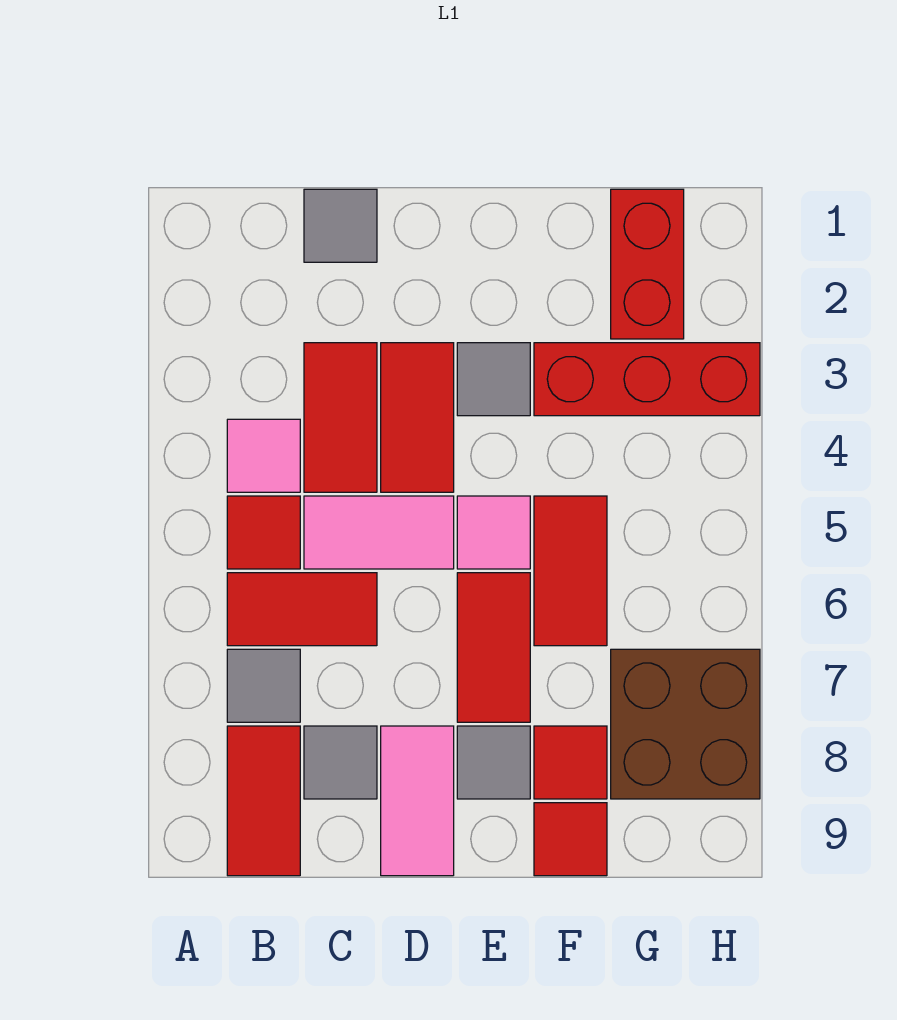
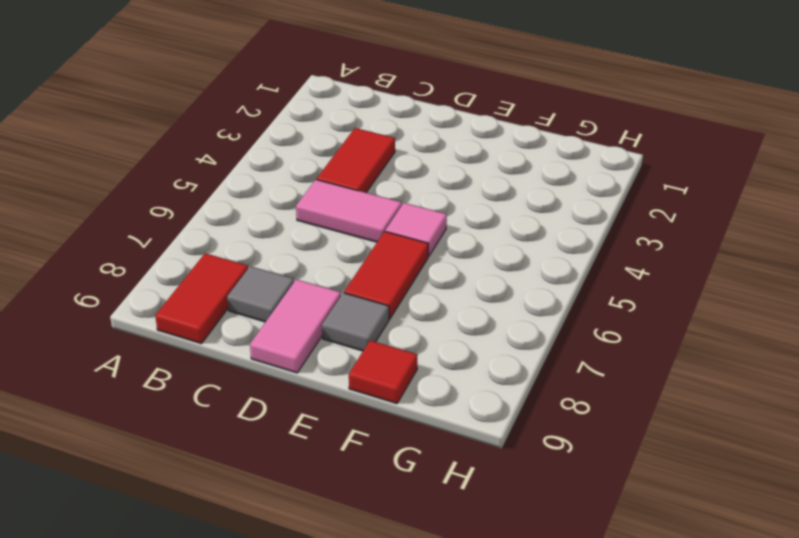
none -> pink 1x1 tile [227,419,300,492]
none -> red 1x1 tile [227,496,300,569]
none -> red 1x2 tile [227,573,377,646]

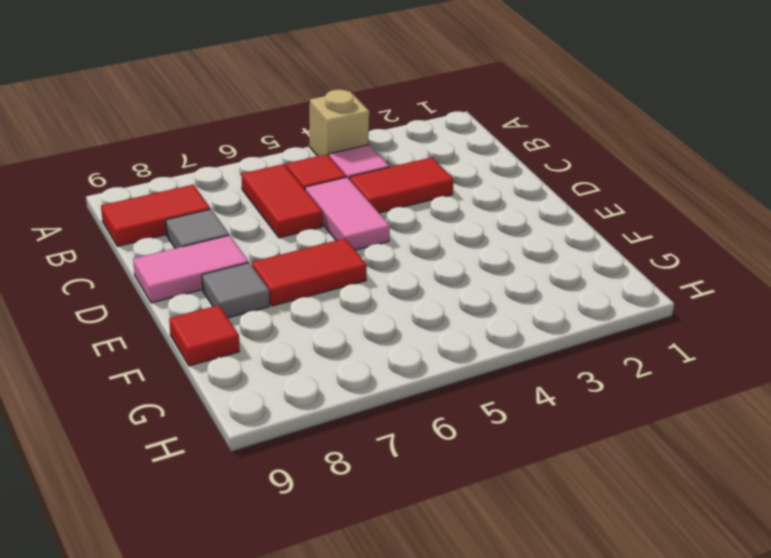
tan 1x1 brick [310,90,369,156] -> none
none -> grey 1x1 tile [227,649,300,722]
none -> grey 1x1 tile [304,189,377,262]
none -> red 1x2 tile [381,343,454,492]

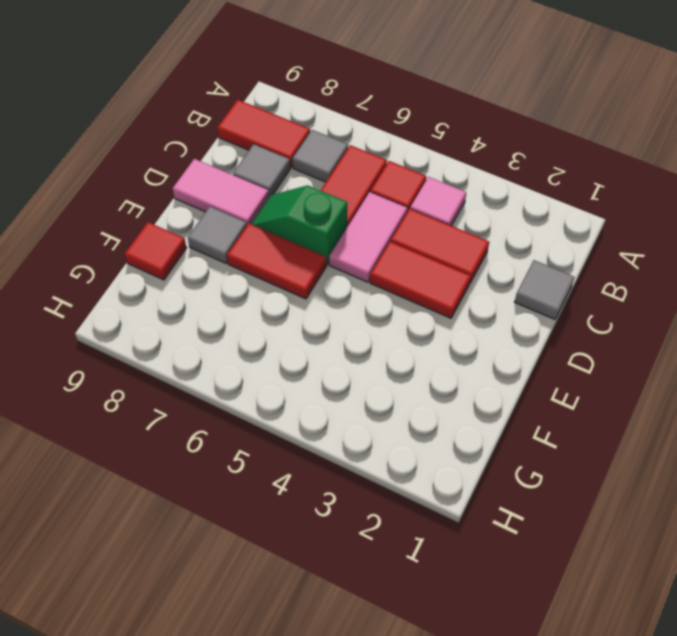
green 1x2 slope [252,185,348,265] -> none
none -> grey 1x1 tile [457,343,530,416]
none -> pink 1x1 tile [457,496,530,569]
none -> red 1x3 brick [534,343,760,416]

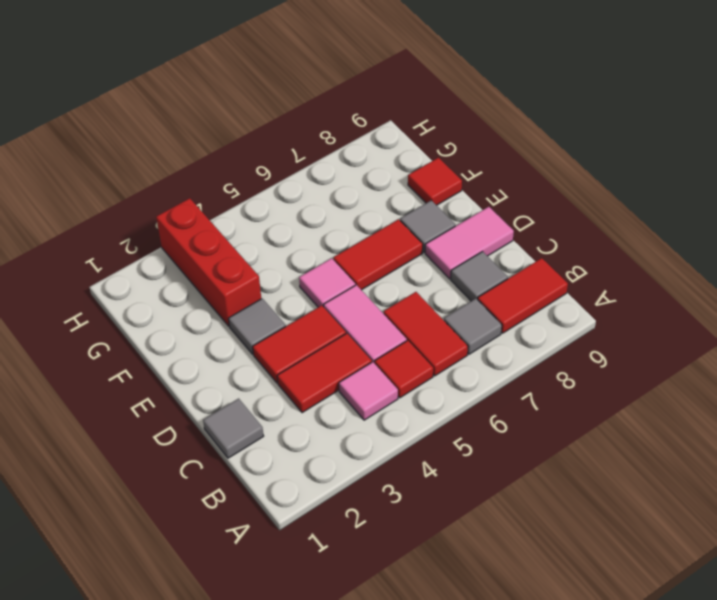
none -> red 1x2 tile [534,496,607,646]
none -> red 1x1 tile [534,726,607,799]
none -> red 1x2 brick [611,189,684,339]

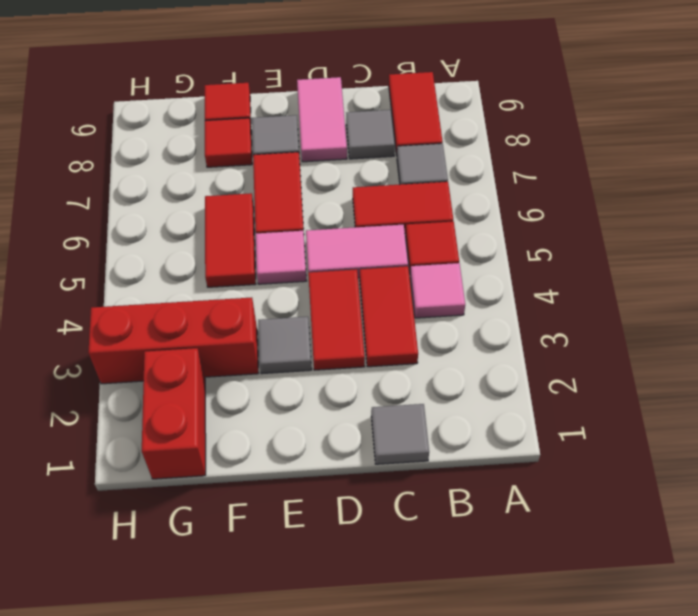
none -> brown 2x2 brick [611,649,760,799]

